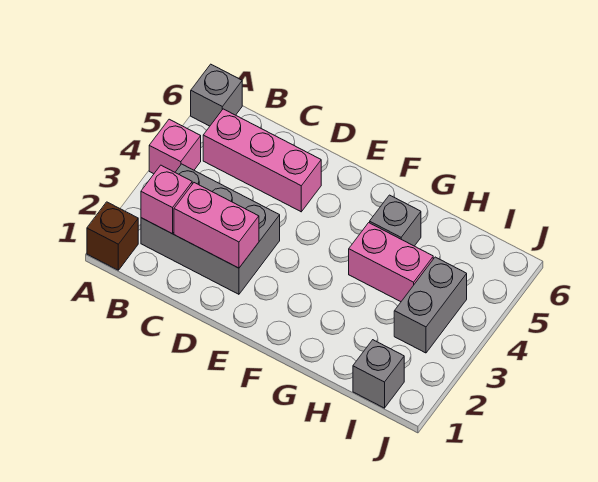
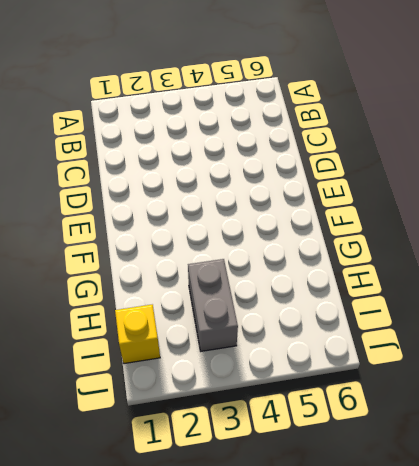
grey 1x2 brick [188,259,238,351] -> grey 1x2 brick turned to [394,257,467,353]
yellow 1x1 brick [115,305,160,364] -> grey 1x1 brick [353,340,404,408]
none -> brown 1x1 brick [87,202,138,270]
none -> pink 1x1 brick [149,119,201,174]

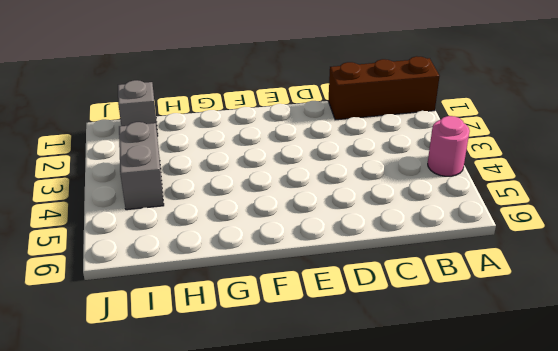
brown 1x3 brick [328,56,439,120] -> brown 1x1 brick [87,202,138,270]
pink 1x1 round brick [428,116,470,176] -> pink 1x1 brick [149,119,201,174]
none -> grey 1x1 brick [191,64,242,126]
none -> grey 2x3 brick [141,164,280,294]

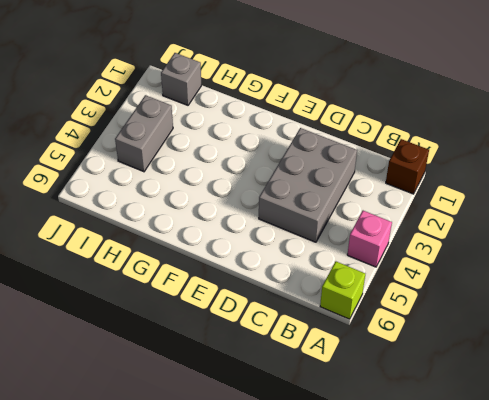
lime 1x1 brick [320,262,365,319] -> grey 1x1 brick [191,64,242,126]
grey 2x3 brick [259,128,357,242] -> grey 2x3 brick turned to [141,164,280,294]
none -> pink 1x3 brick [203,109,321,212]
none -> pink 1x2 brick [349,223,433,302]

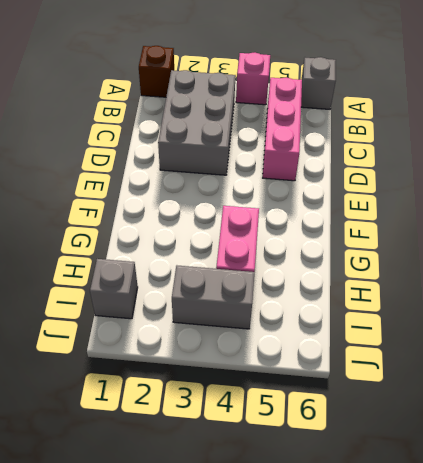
none -> grey 1x1 brick [370,195,421,246]
none -> pink 1x1 brick [141,165,192,234]

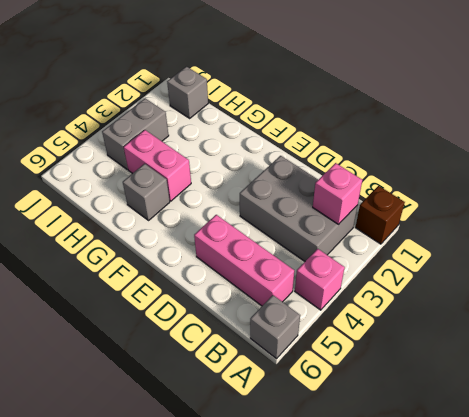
none -> pink 1x2 brick [174,183,259,268]

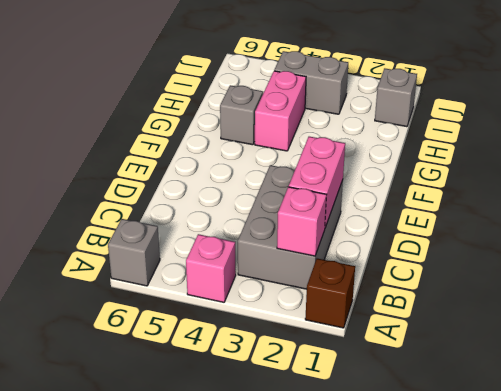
none -> pink 1x3 brick [203,109,321,212]

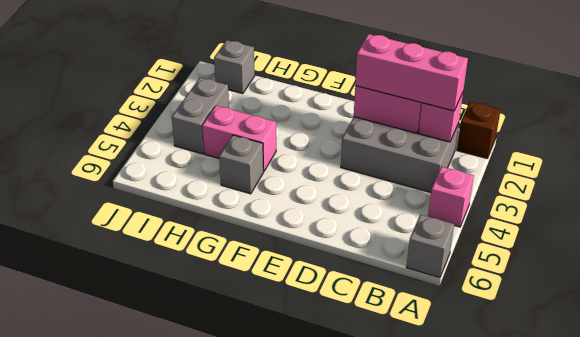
pink 1x3 brick [355,34,468,111] -> pink 1x3 brick moved to [203,109,321,212]

